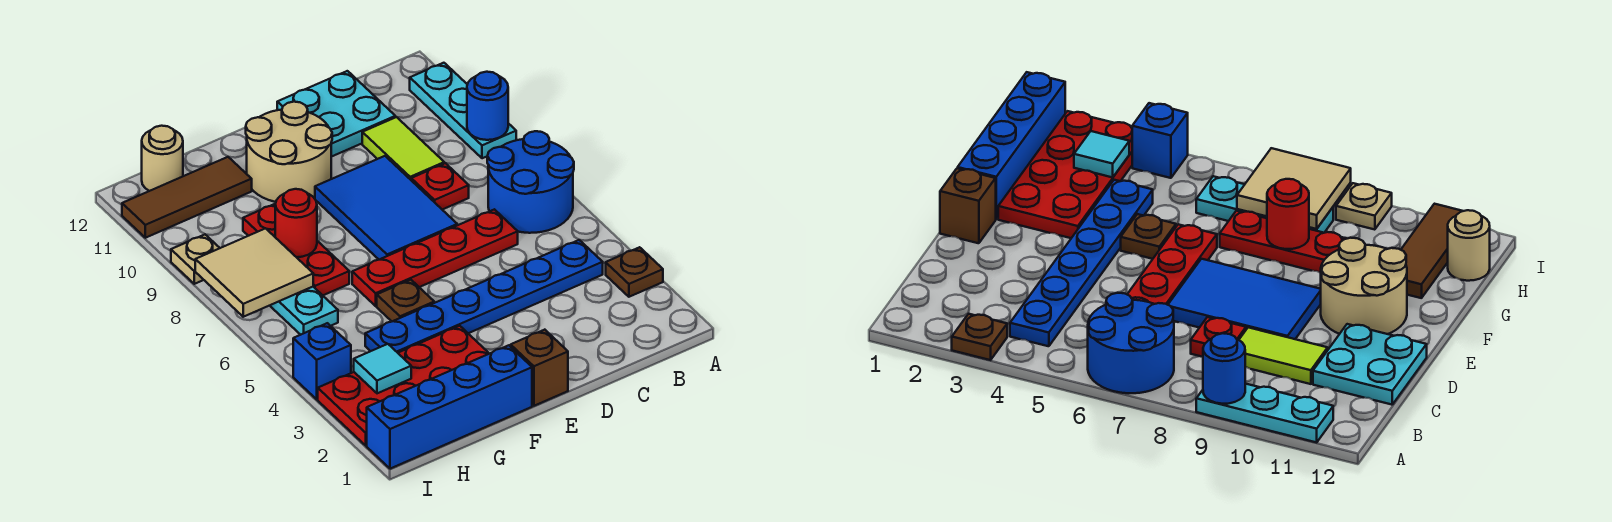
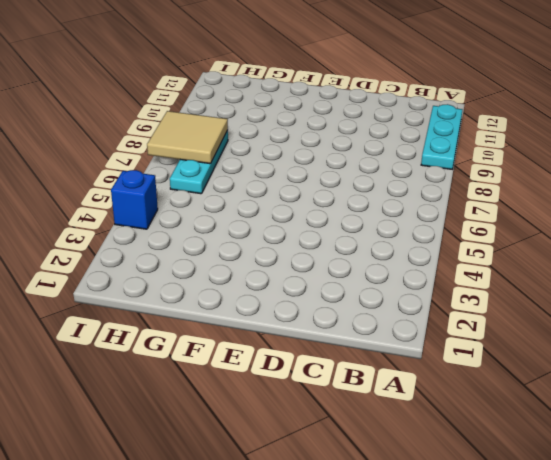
none -> brown 1x1 plate [606,247,663,297]
none -> blue 2x2 round brick [487,131,574,233]
none -> blue 1x6 plate [365,240,603,353]

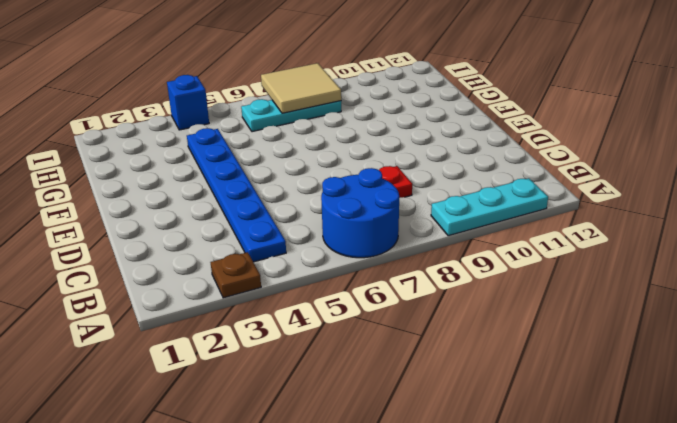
none -> red 1x4 plate [352,209,518,306]
none -> lime 1x2 tile [362,117,444,180]
none -> cyan 2x2 plate [277,71,395,157]

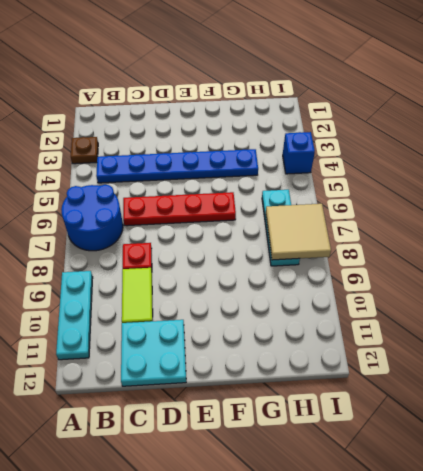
none -> blue 2x3 tile [315,156,457,260]
none -> brown 1x1 brick [511,330,568,406]
none -> tan 2x2 round brick [246,102,332,202]

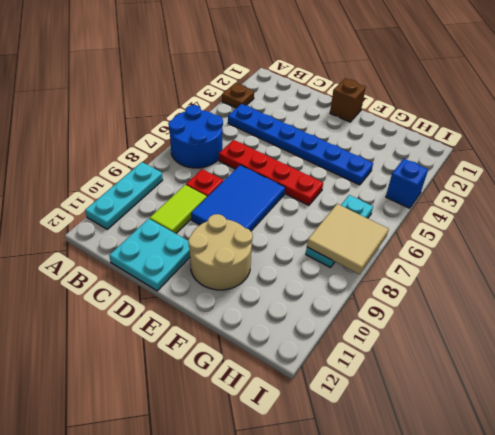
none -> blue 1x4 brick [367,345,532,469]
none -> red 2x4 plate [318,326,489,445]
none -> brown 1x1 plate [377,280,434,321]

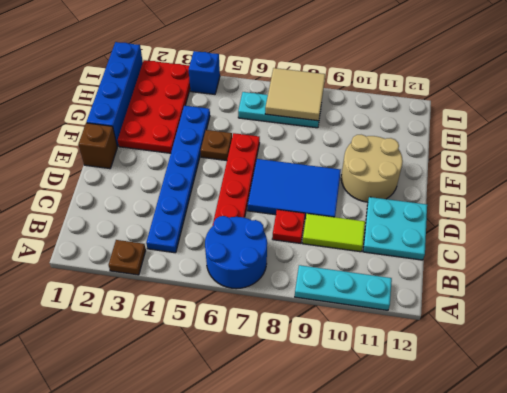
none -> red 1x3 plate [243,204,349,295]
none -> brown 1x3 tile [122,157,252,238]
none -> tan 1x1 round brick [142,126,183,191]

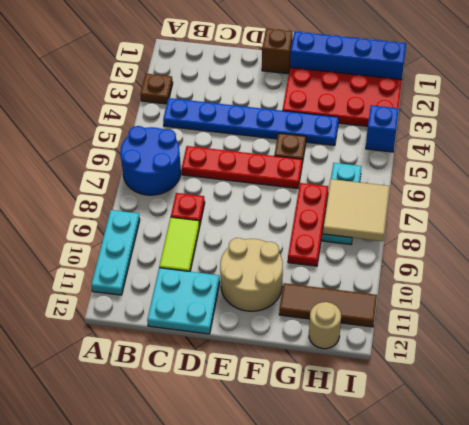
none -> blue 2x3 tile [315,156,457,260]
none -> tan 1x1 plate [171,235,219,284]
none -> blue 1x1 round brick [467,72,508,140]

